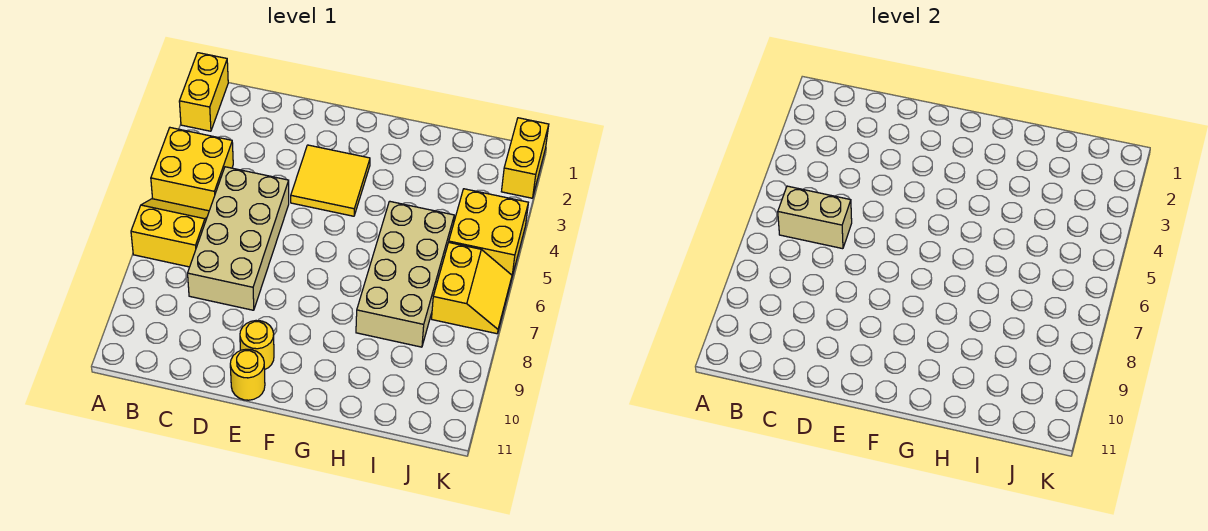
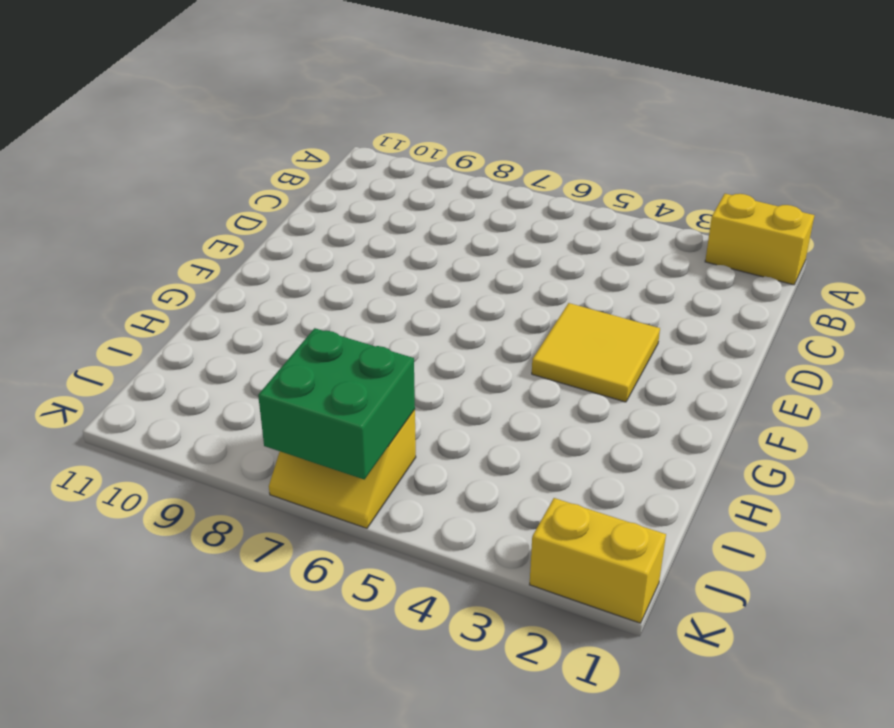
green 2x2 brick [258,328,415,480] -> none
none -> yellow 2x2 brick [151,128,233,211]
none -> yellow 2x2 slope [131,199,209,267]
none -> tan 2x4 brick [188,167,289,310]

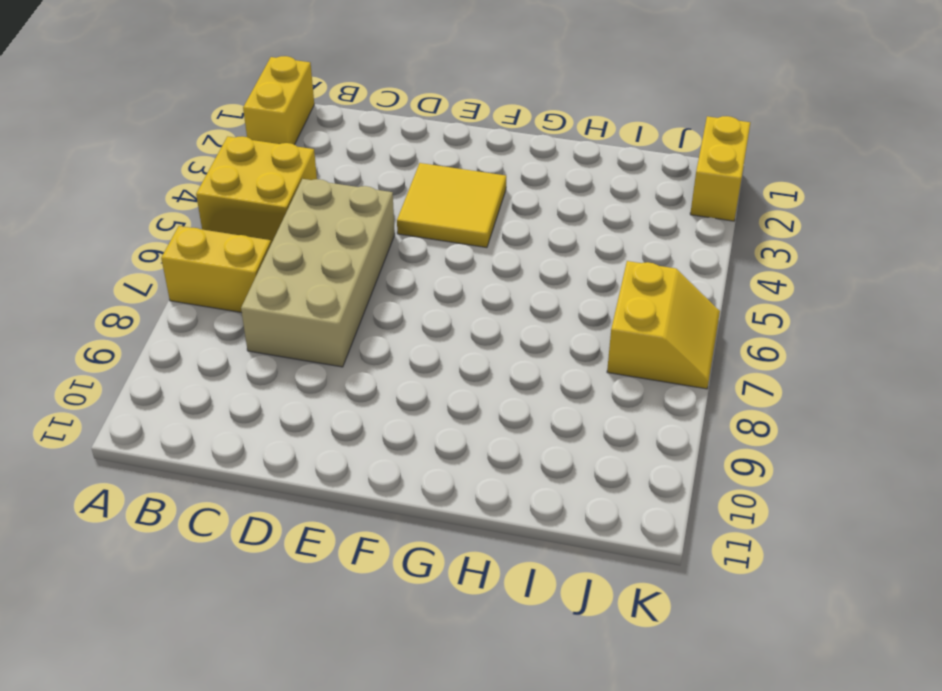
none -> yellow 1x1 round brick [240,321,274,369]
none -> yellow 1x1 round brick [230,349,265,400]
none -> tan 2x4 brick [356,201,454,347]

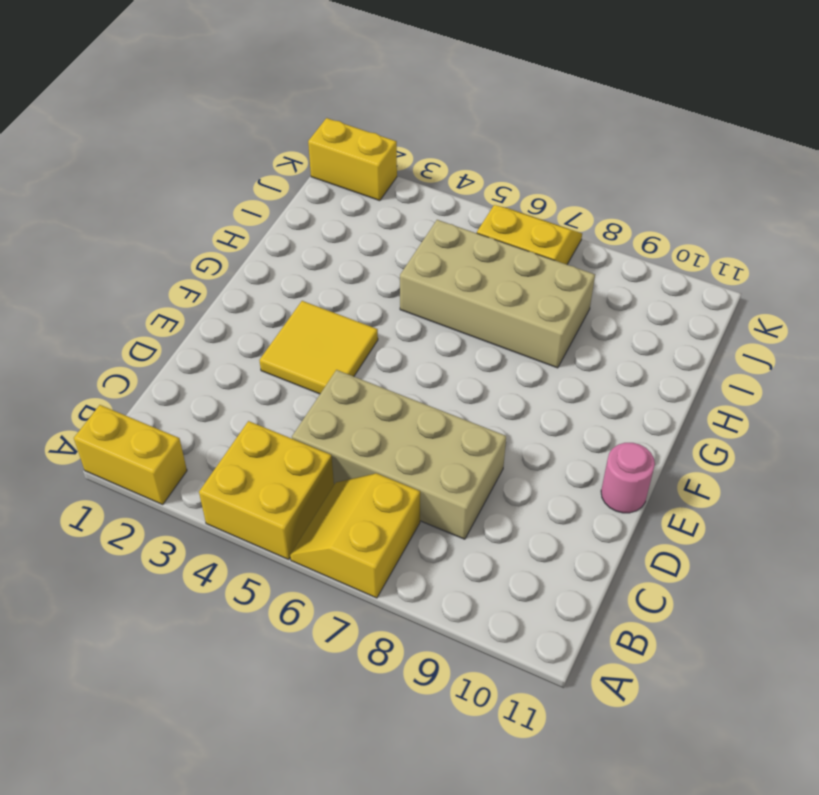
pink 1x1 round brick [601,443,655,513] -> yellow 1x1 round brick [230,349,265,400]
none -> yellow 1x1 round brick [240,321,274,369]
none -> yellow 2x2 brick [449,189,528,276]
none -> tan 1x2 brick [778,186,852,249]

